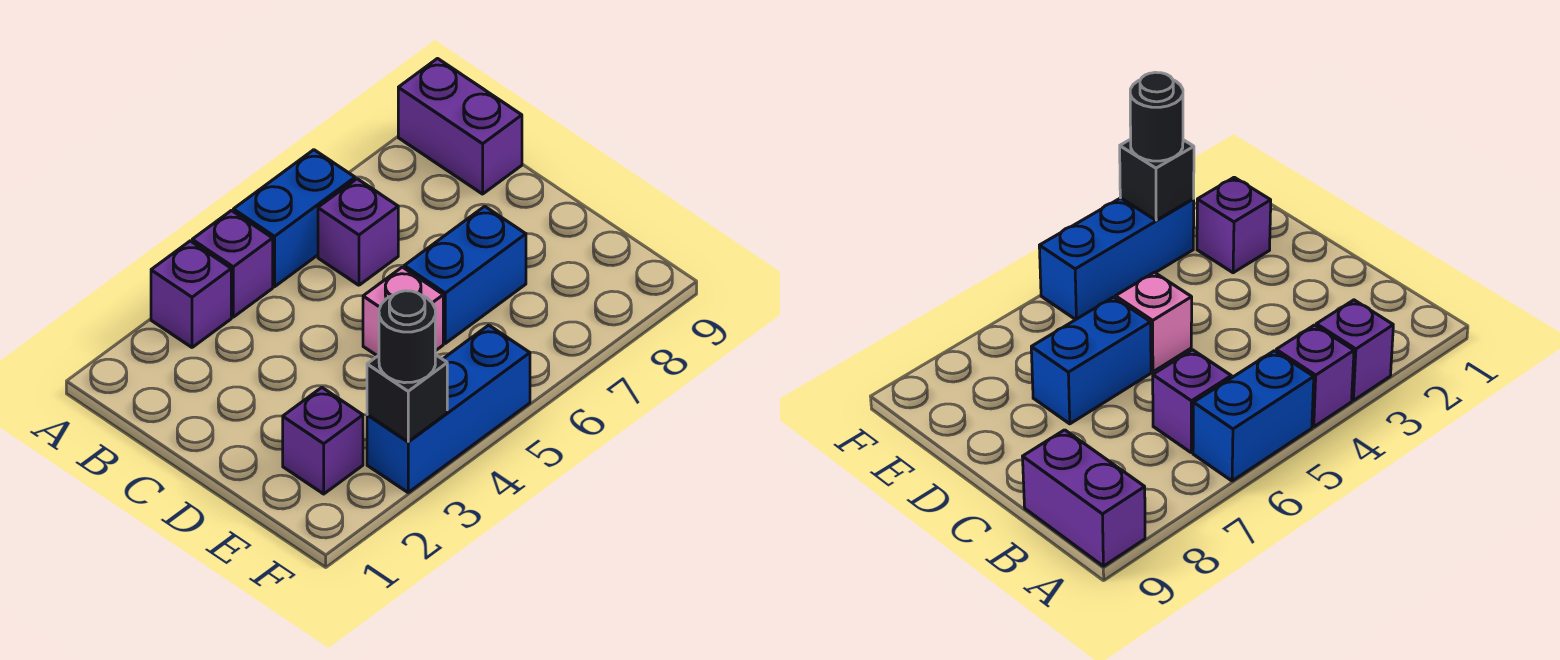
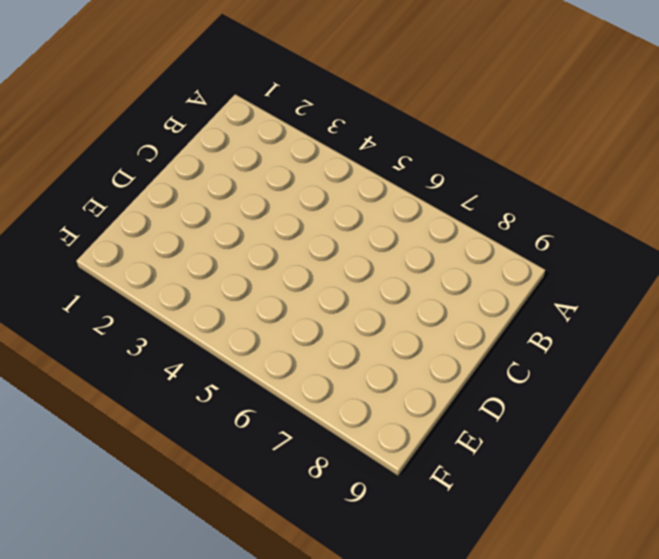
none -> purple 1x1 brick [151,241,231,347]
none -> purple 1x1 brick [192,211,273,317]

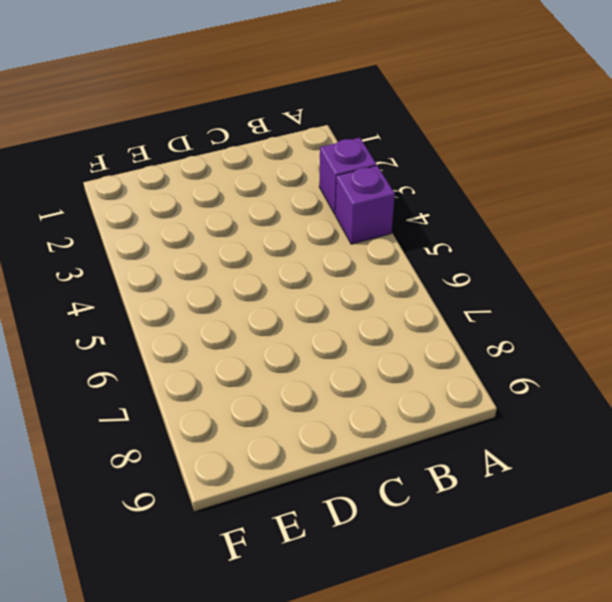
none -> blue 1x2 brick [233,150,355,287]
none -> purple 1x2 brick [398,59,522,194]

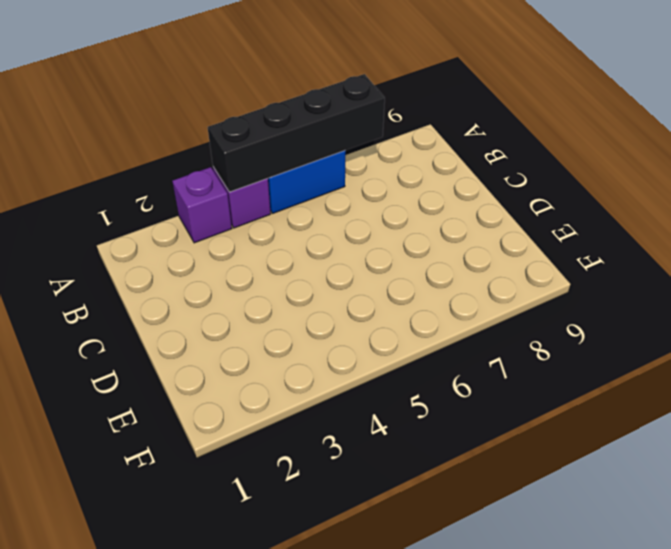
black 1x4 brick [208,74,385,192] -> none
none -> purple 1x2 brick [398,59,522,194]
none -> purple 1x1 brick [318,179,398,285]

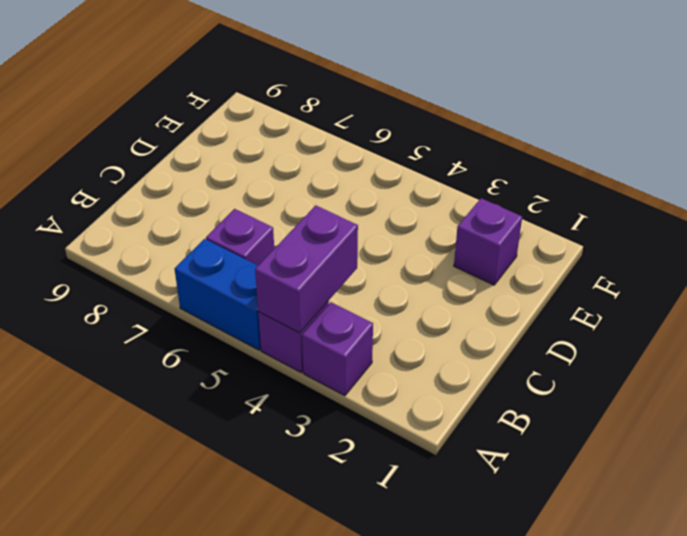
purple 1x2 brick [255,205,358,333] -> purple 1x2 brick moved to [398,59,522,194]
none -> pink 1x1 brick [363,267,443,356]
none -> blue 1x2 brick [404,206,526,343]

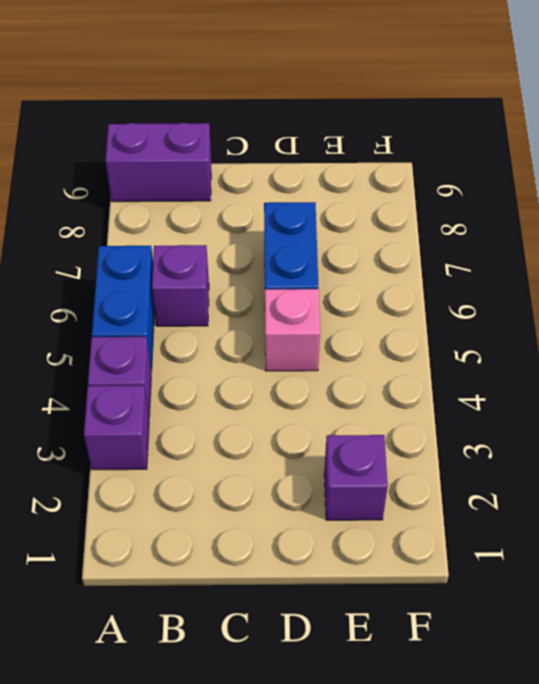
none -> blue 1x3 brick [367,325,530,492]
none -> black 1x1 brick [367,355,447,442]

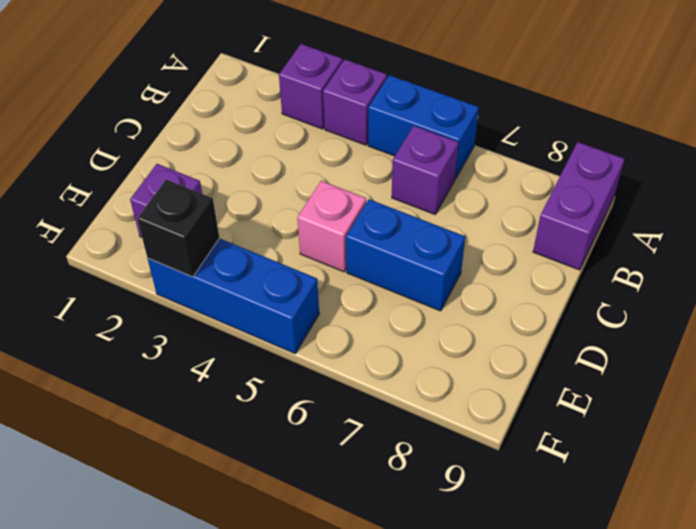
none -> black 1x1 round brick [379,291,435,383]

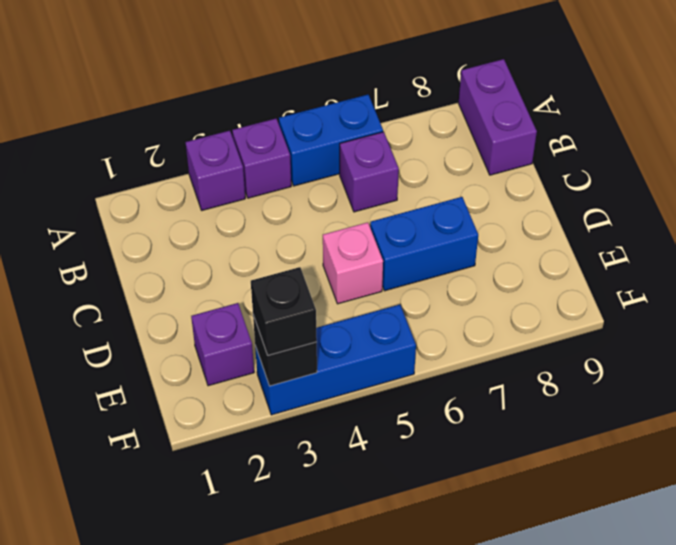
black 1x1 brick [251,267,317,355] -> black 1x1 round brick [379,291,435,383]

